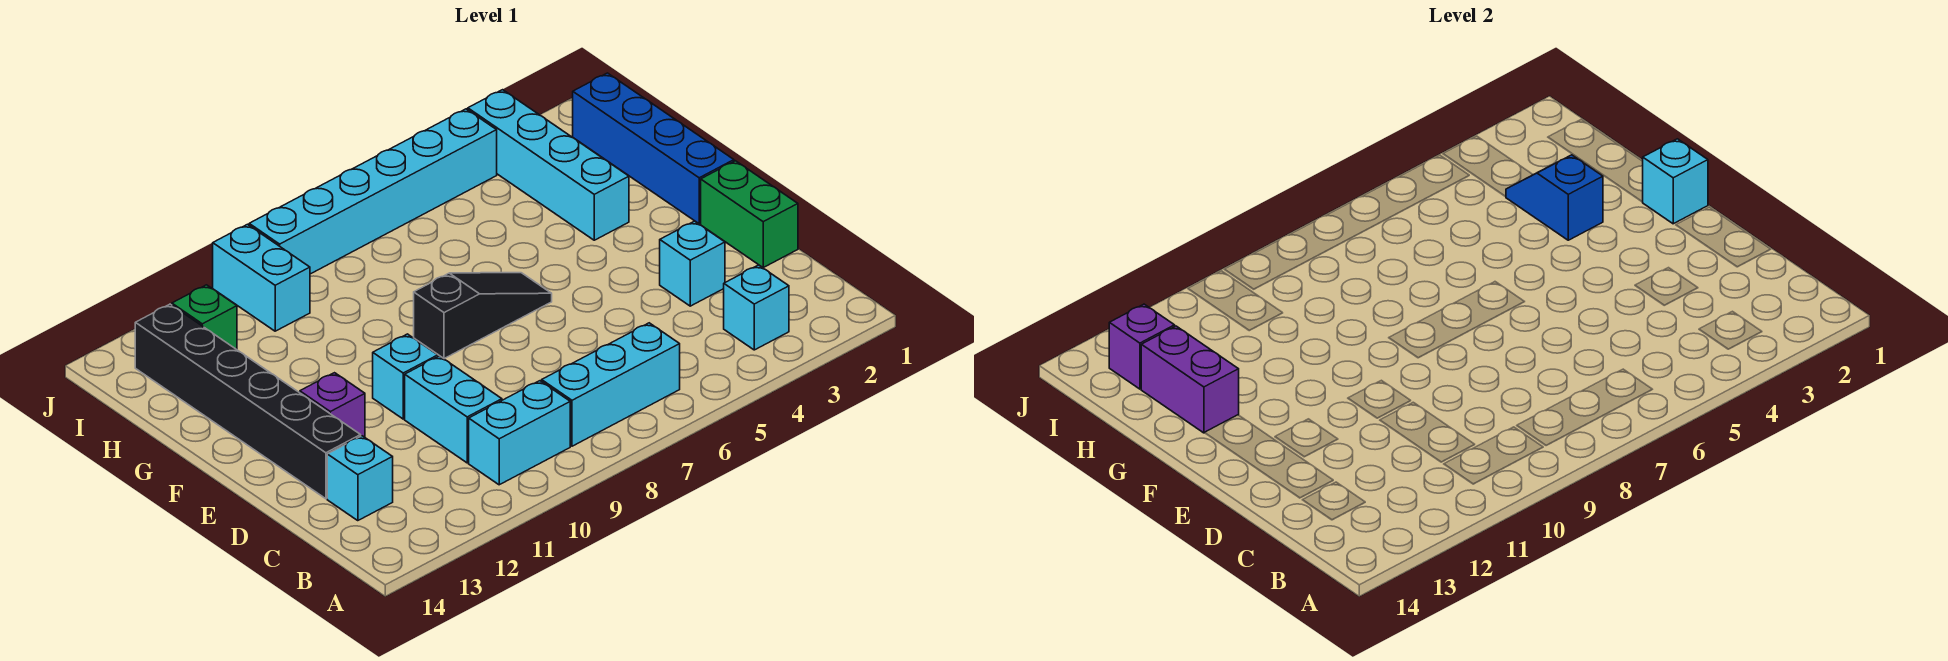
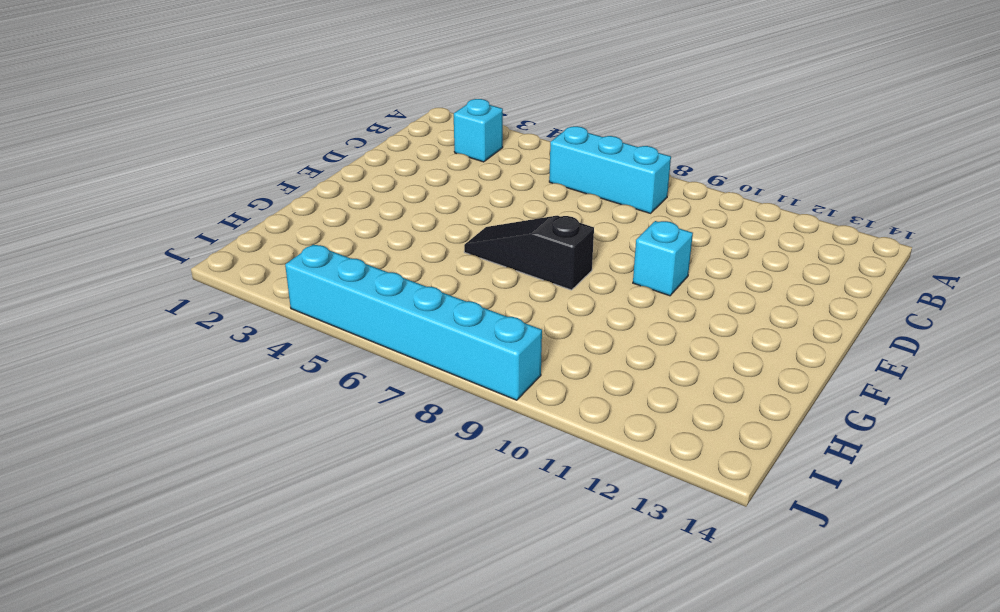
none -> cyan 1x2 brick [469,381,570,485]
none -> cyan 1x2 brick [405,356,502,463]
none -> cyan 1x1 brick [327,436,393,521]

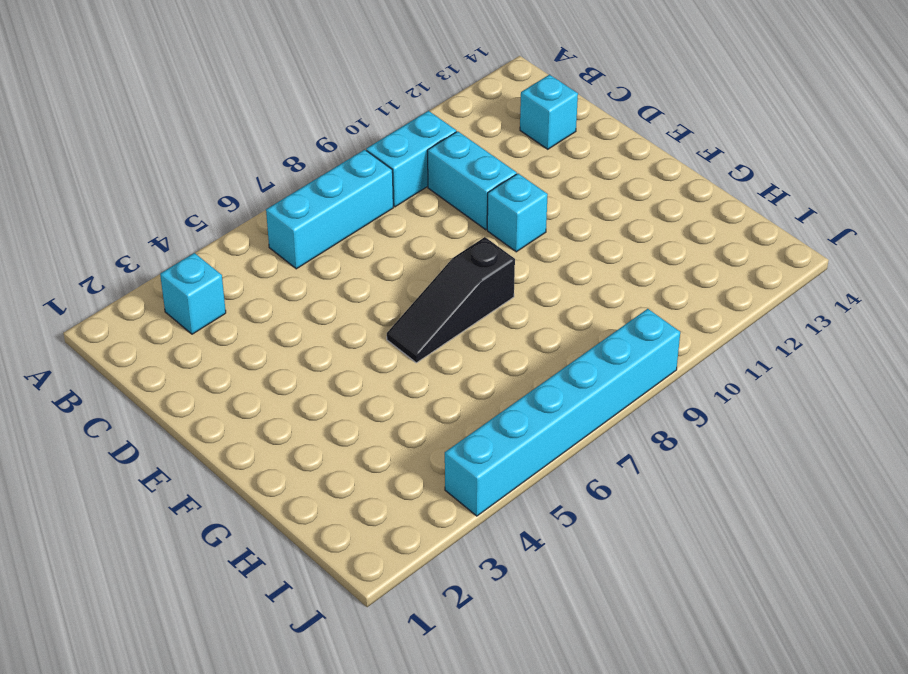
none -> green 1x2 brick [701,161,798,267]
none -> cyan 1x1 brick [660,221,725,306]
none -> black 1x6 brick [135,304,361,499]

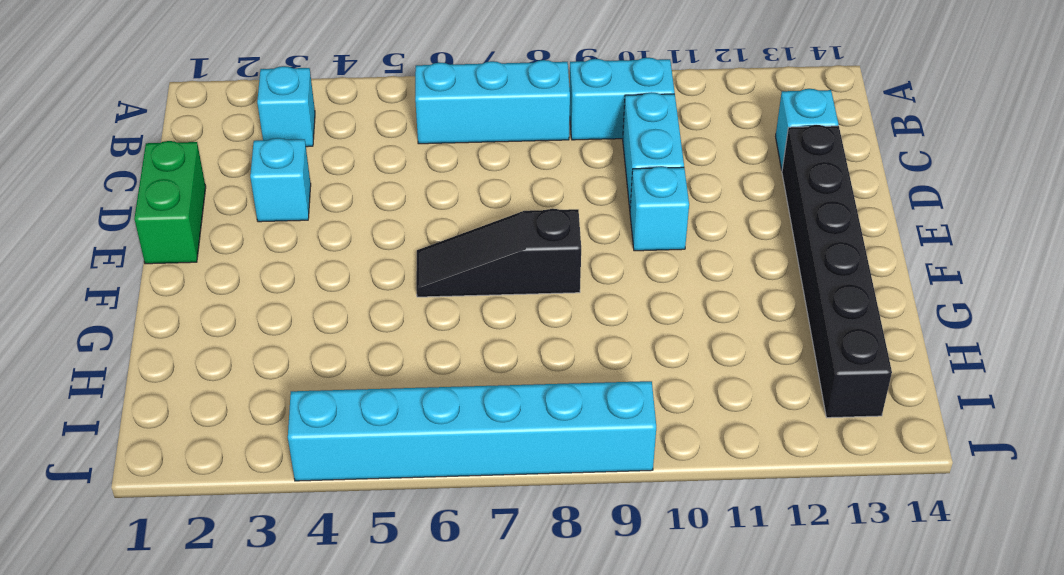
none -> purple 1x1 brick [300,373,365,437]
none -> blue 1x4 brick [573,73,734,224]
none -> cyan 1x4 brick [468,90,629,240]

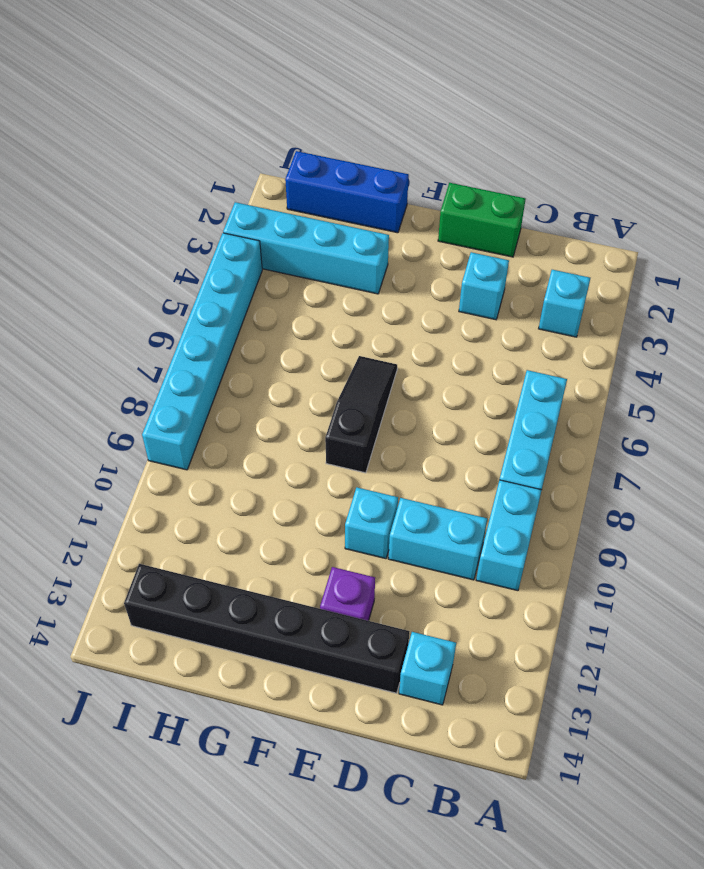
blue 1x3 brick [285,151,409,233] -> blue 1x4 brick [573,73,734,224]
none -> cyan 1x2 brick [213,224,310,331]
none -> green 1x1 brick [172,285,237,350]
none -> cyan 1x1 brick [1643,139,1708,224]

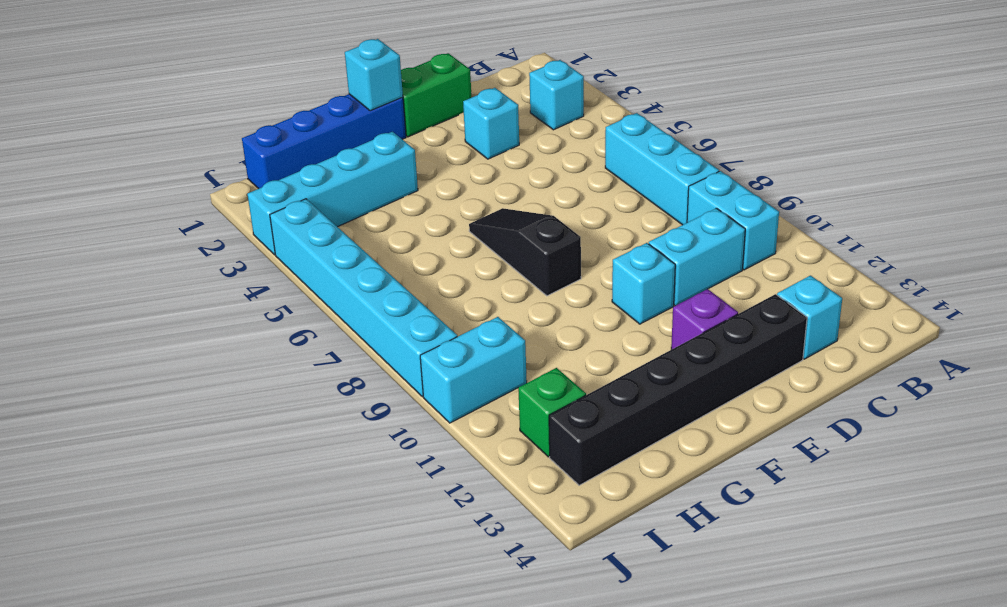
none -> blue 1x2 slope [1506,155,1603,240]
none -> purple 1x2 brick [1141,326,1239,433]
none -> purple 1x1 brick [1109,304,1175,389]

